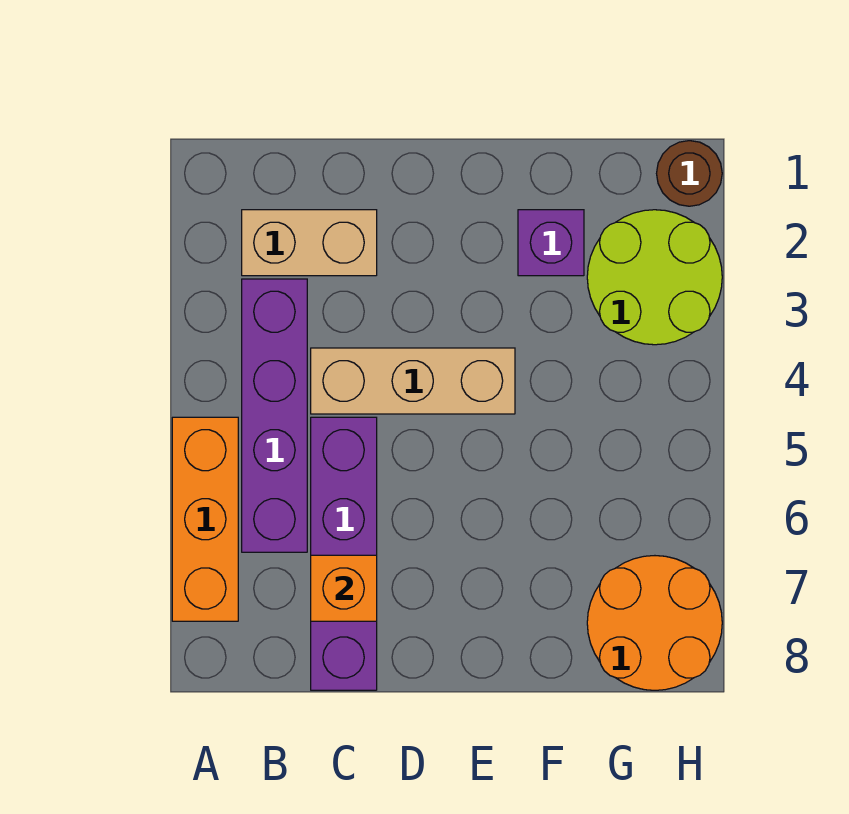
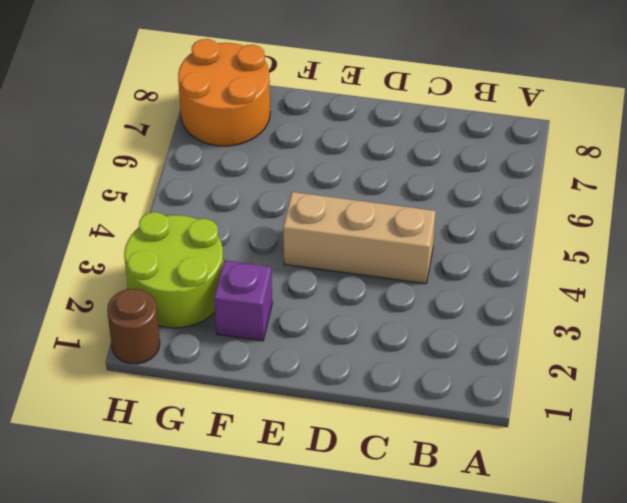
none -> orange 1x3 brick [172,417,238,621]
none -> tan 1x2 brick [242,210,377,276]

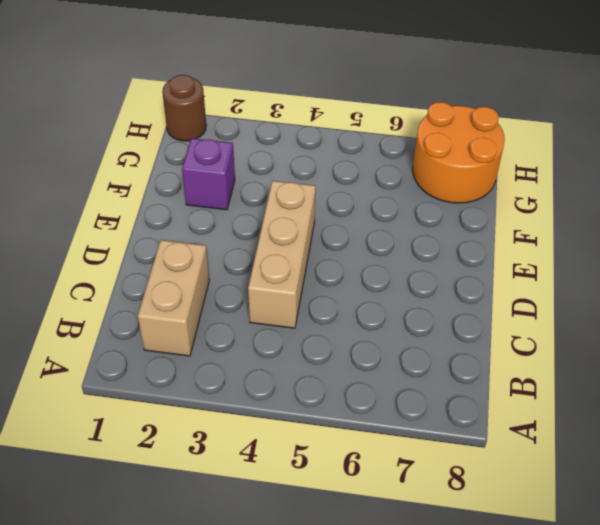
none -> orange 1x3 brick [172,417,238,621]
none -> purple 1x4 brick [242,279,307,552]

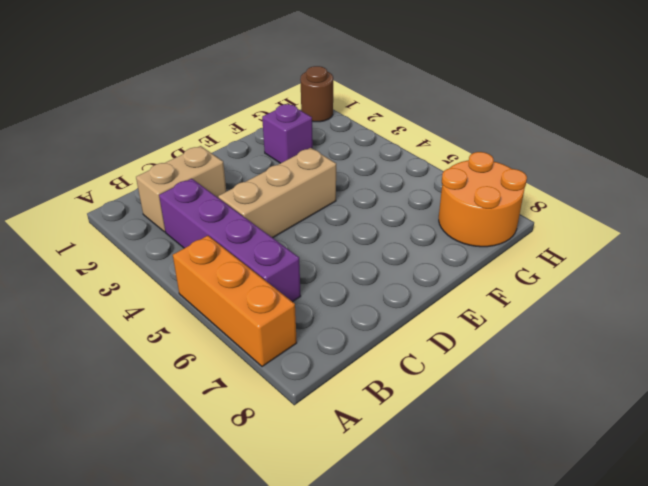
none -> purple 1x4 brick [311,417,377,690]
none -> lime 2x2 round brick [587,210,722,345]

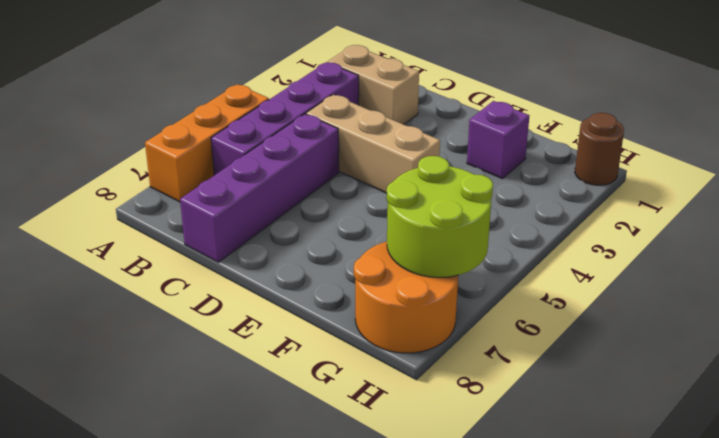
lime 2x2 round brick [386,156,493,277] -> lime 2x2 round brick moved to [587,210,722,345]
none -> orange 1x1 brick [311,555,377,621]

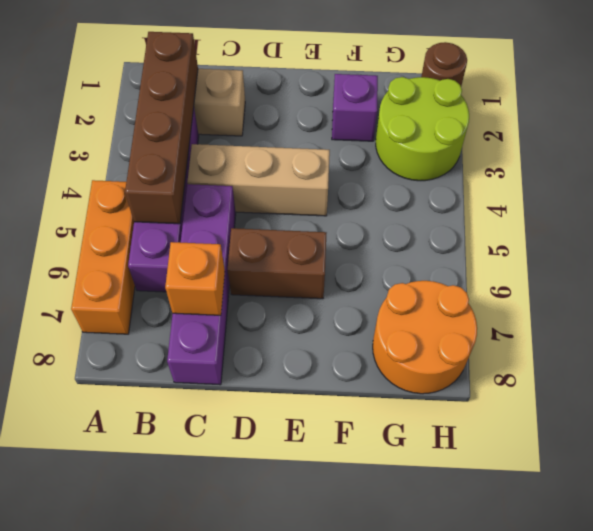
brown 1x4 brick [125,32,198,224] -> none
brown 1x2 brick [228,228,326,299] -> none

